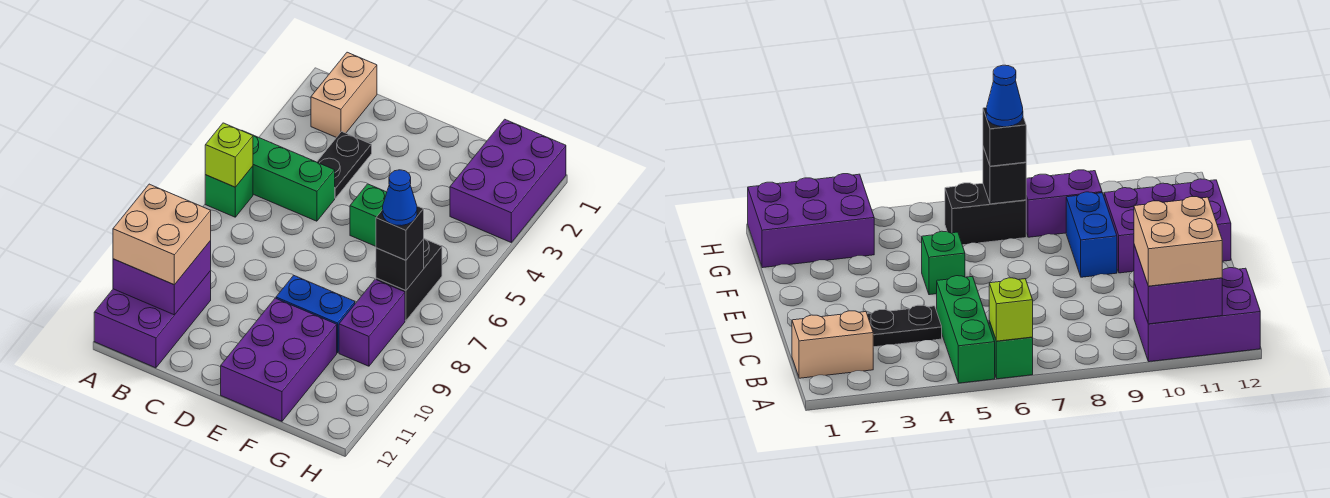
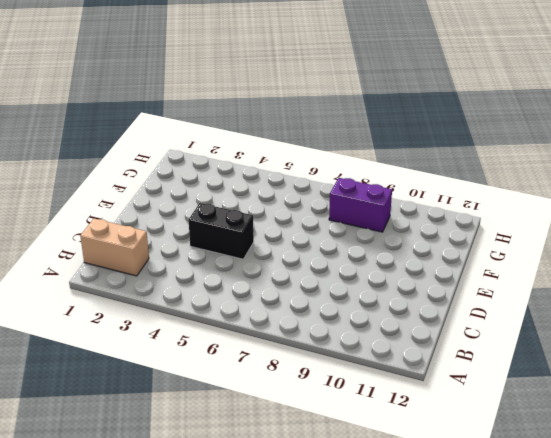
black 1x2 brick [189,203,254,259] -> black 1x2 brick moved to [376,239,442,321]
none -> green 1x3 brick [243,131,335,221]
none -> green 1x1 brick [205,166,253,217]
none -> purple 2x3 brick [94,271,211,368]

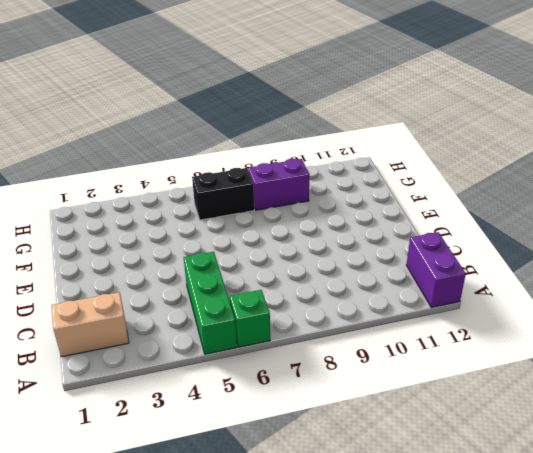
purple 1x2 brick [407,232,466,307] -> purple 2x3 brick [94,271,211,368]
none -> black 1x2 plate [317,132,372,198]
none -> green 1x1 brick [350,184,387,246]
none -> blue 1x2 brick [276,275,355,353]

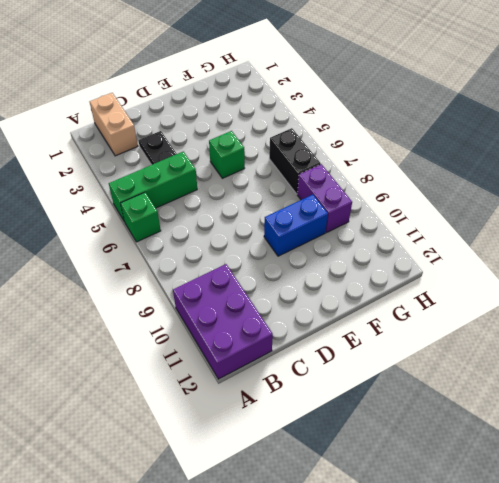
none -> purple 2x3 brick [221,298,337,421]
none -> purple 2x3 brick [450,119,566,242]
none -> lime 1x1 brick [205,123,253,187]

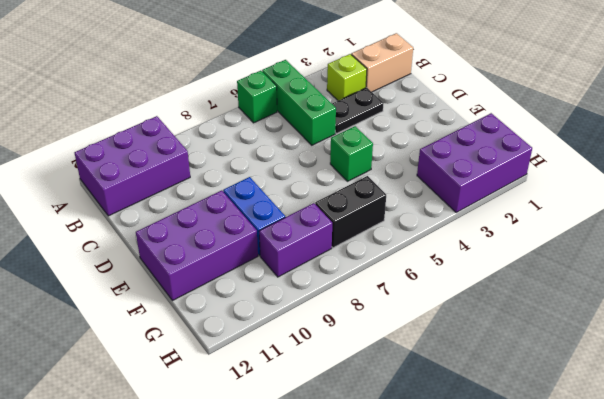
lime 1x1 brick [327,54,367,101] -> lime 1x1 brick moved to [205,123,253,187]
none -> purple 2x2 brick [113,241,211,315]
none -> black 1x1 brick [376,239,424,291]
none -> tan 2x2 brick [113,184,211,285]

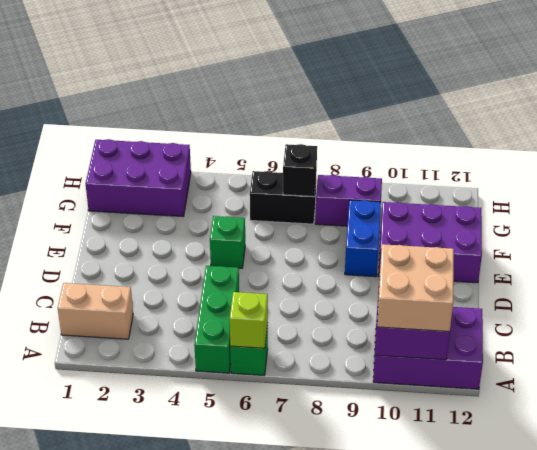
none -> black 1x2 plate [317,132,372,198]
none -> black 1x1 brick [376,206,424,260]
none -> blue 1x1 cone [382,170,417,226]

